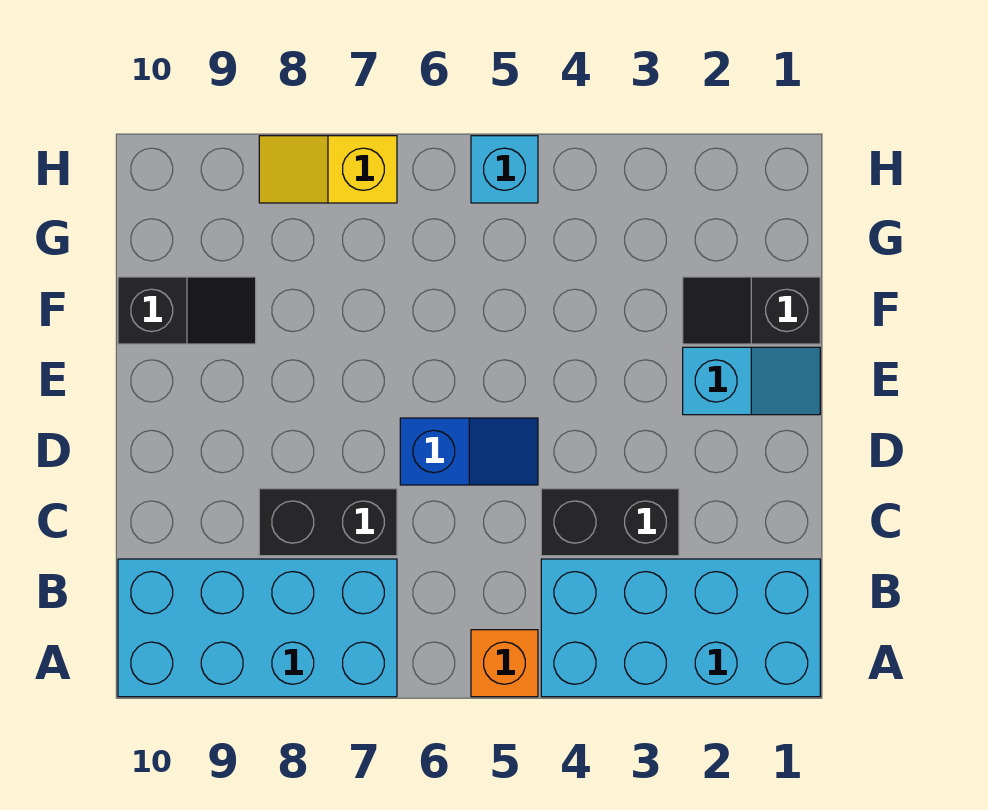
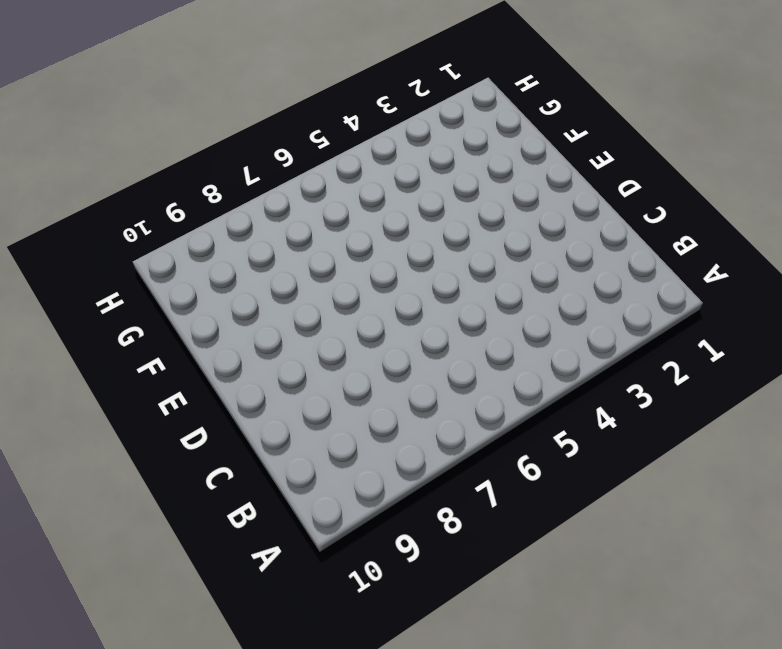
none -> cyan 2x4 brick [541,559,820,697]
none -> orange 1x1 brick [471,630,538,697]

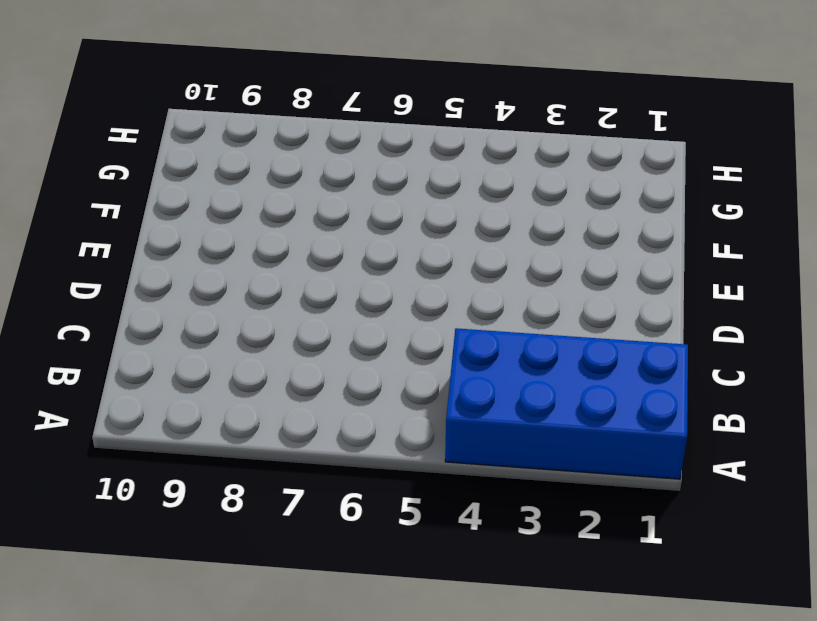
blue 2x4 brick [445,328,688,479] -> cyan 2x4 brick [541,559,820,697]
none -> orange 1x1 brick [471,630,538,697]
none -> cyan 2x4 brick [118,559,397,697]

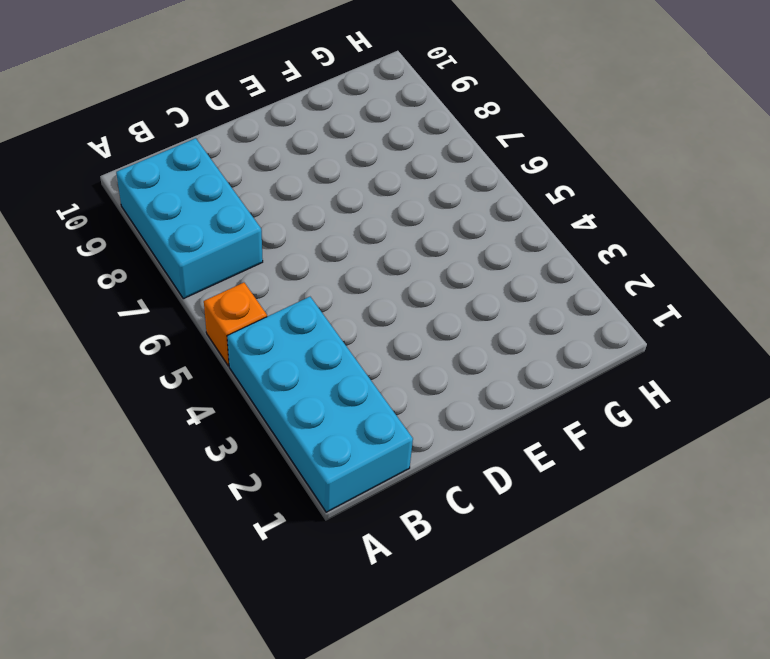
cyan 2x3 brick [116,138,263,299] -> cyan 2x4 brick [118,559,397,697]
none -> black 1x2 brick [541,489,679,556]
none -> black 1x2 brick [259,489,397,556]

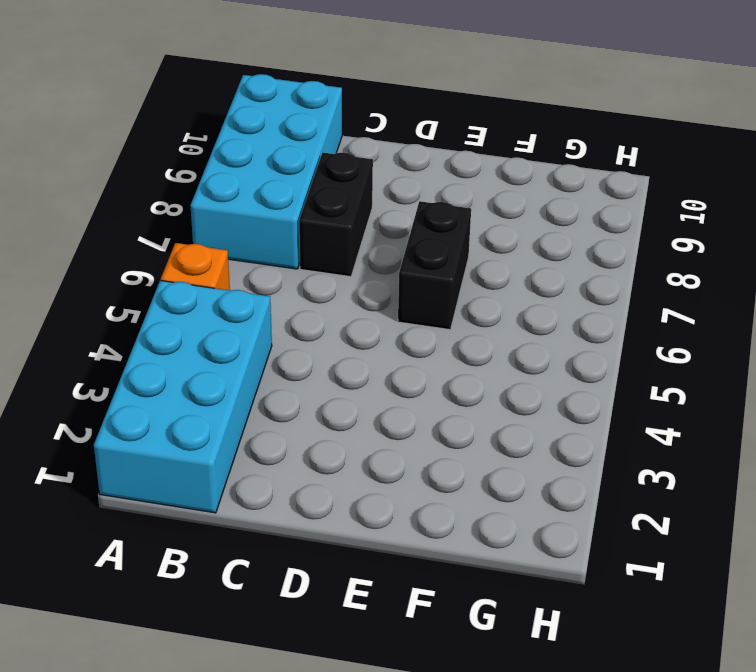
black 1x2 brick [398,201,471,330] -> black 1x2 brick moved to [541,489,679,556]
none -> blue 1x2 slope [400,418,538,485]
none -> cyan 1x2 slope [683,347,820,415]

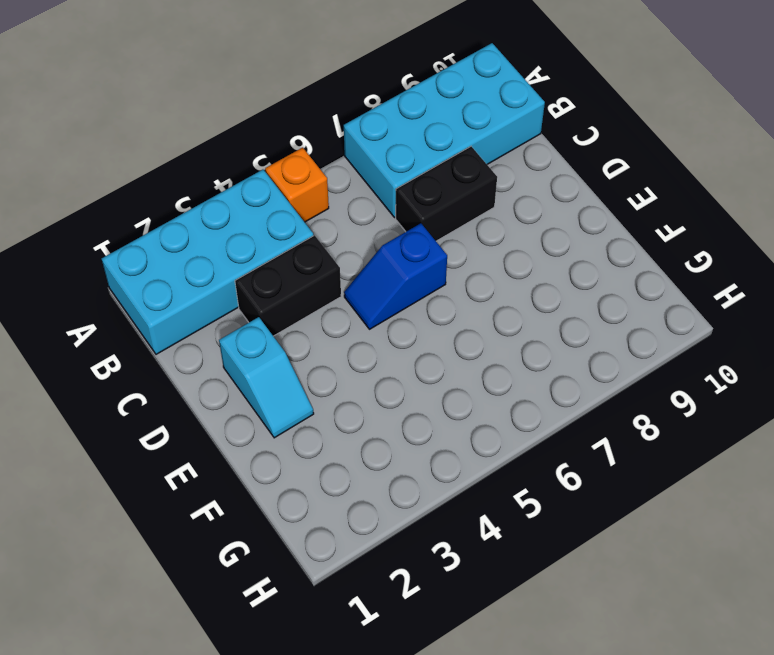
cyan 1x2 slope [219,317,314,438] -> cyan 1x2 slope turned to [683,347,820,415]
none -> black 1x2 slope [683,277,820,344]
none -> black 1x2 slope [118,277,256,344]

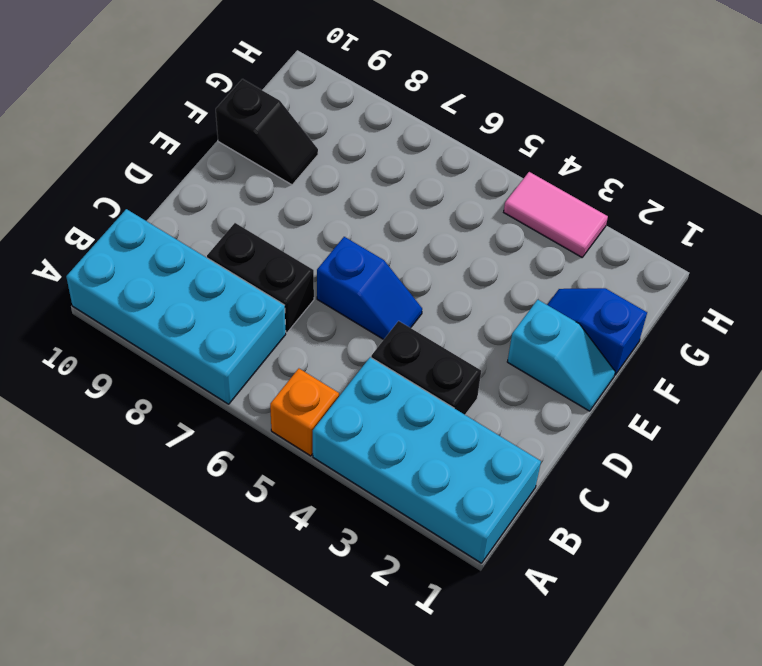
blue 1x2 slope [547,288,647,375] -> black 1x2 slope [683,277,820,344]
pink 1x2 tile [504,172,608,257] -> none
none -> cyan 1x1 brick [471,136,538,203]
none -> yellow 1x2 slope [259,136,397,203]

